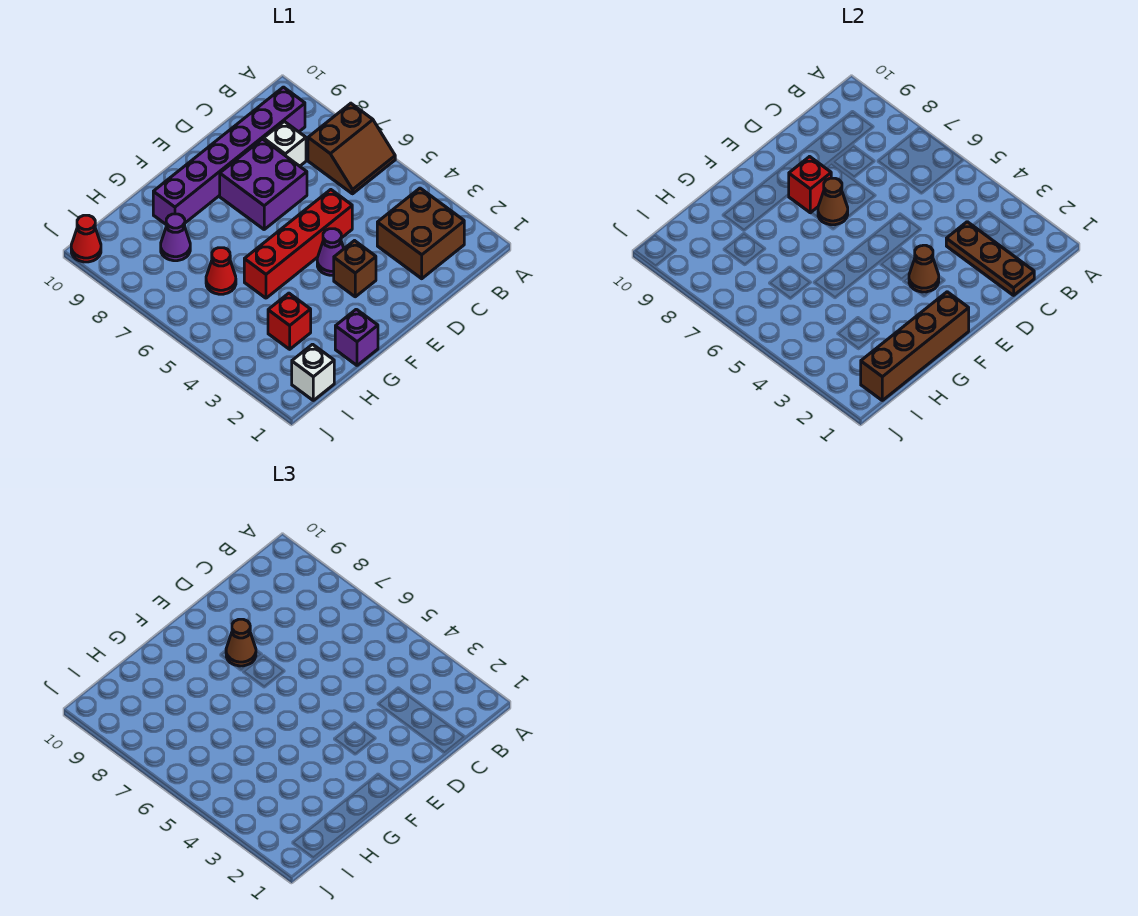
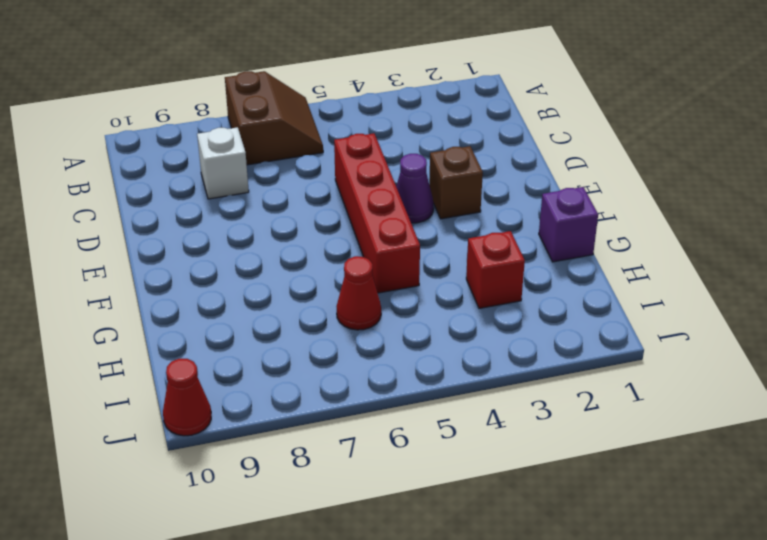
none -> brown 2x2 brick [377,188,464,279]
none -> purple 1x6 brick [153,87,305,224]
none -> purple 2x2 brick [220,139,307,229]

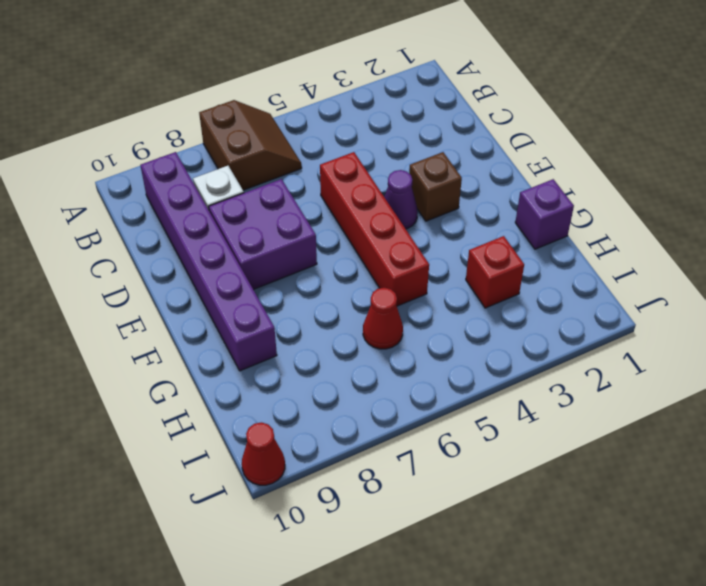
none -> brown 2x2 brick [377,188,464,279]
none -> purple 1x1 cone [161,214,190,261]
none -> white 1x1 brick [292,344,334,400]

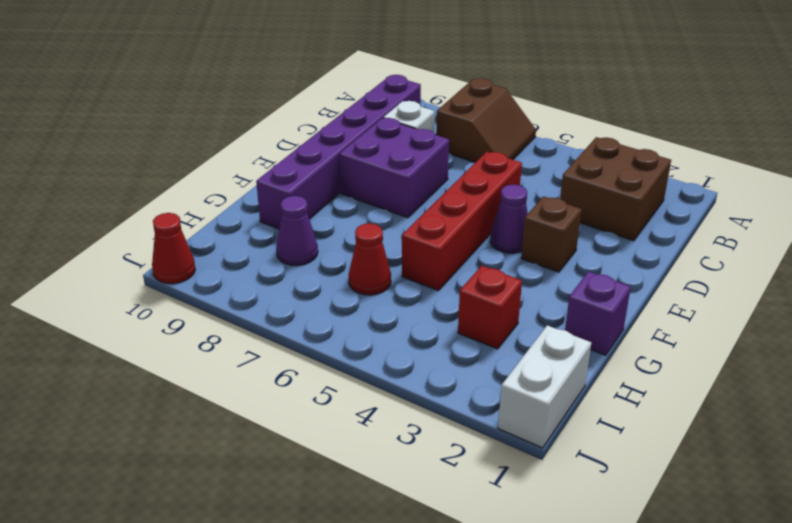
white 1x2 brick [498,325,591,448] -> white 1x1 brick [292,344,334,400]
none -> brown 1x3 plate [946,222,1034,295]
none -> brown 1x1 cone [909,245,939,292]
none -> brown 1x1 cone [818,178,848,225]

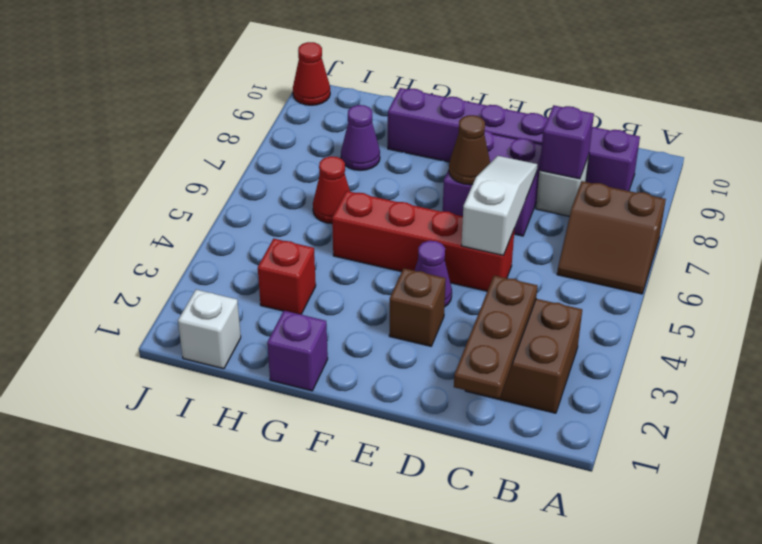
purple 1x1 brick [540,105,594,179] -> none
white 1x3 slope [461,156,538,256] -> none
none -> brown 1x1 cone [909,245,939,292]
none -> red 1x1 brick [789,157,831,213]
none -> brown 1x4 brick [861,292,969,400]

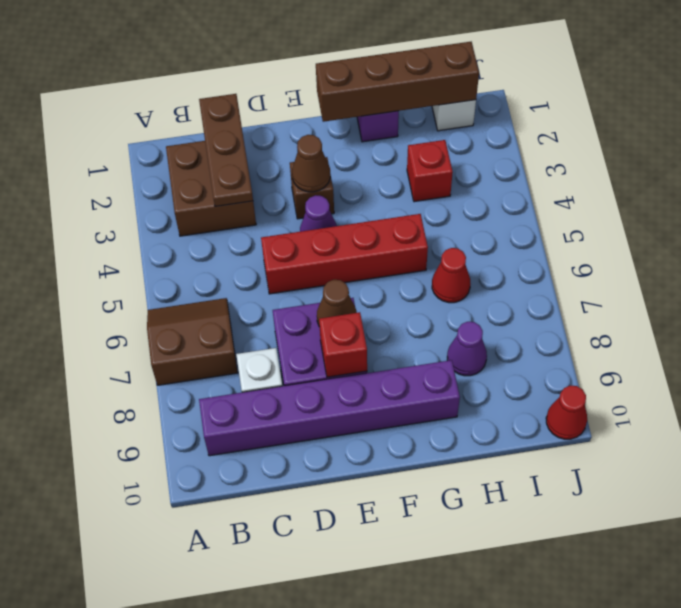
none -> brown 1x1 cone [226,619,256,666]

